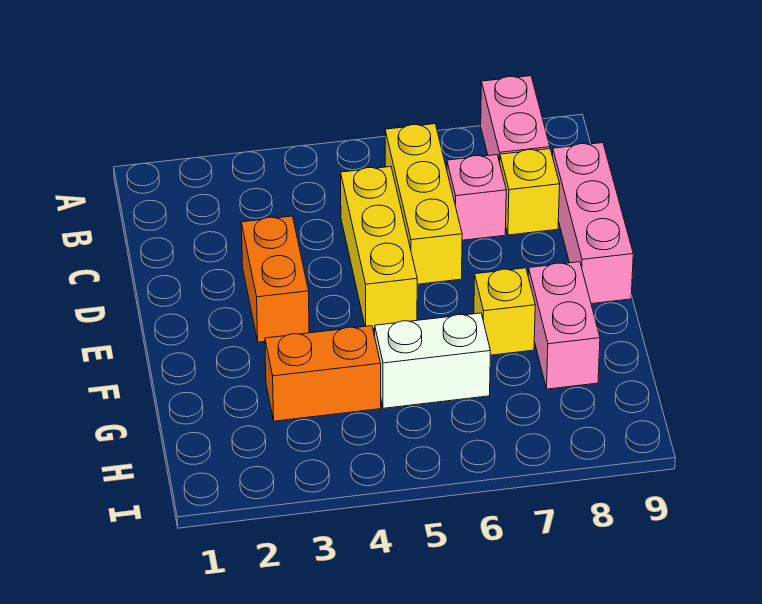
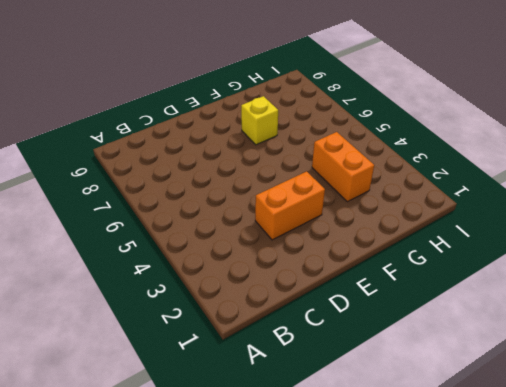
none -> pink 1x2 brick [481,76,550,162]
none -> yellow 1x3 brick [385,124,462,284]

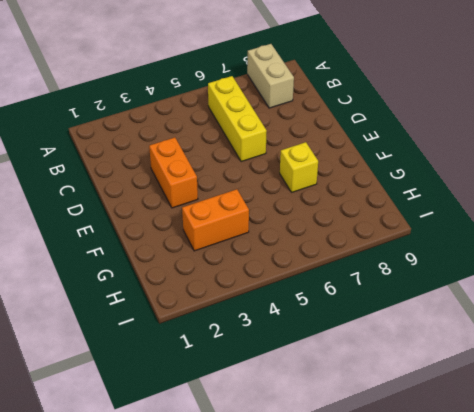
tan 1x2 brick [247,44,294,108] -> pink 1x2 brick [481,76,550,162]
none -> yellow 1x3 brick [341,167,417,329]
none -> pink 1x1 brick [447,155,506,240]

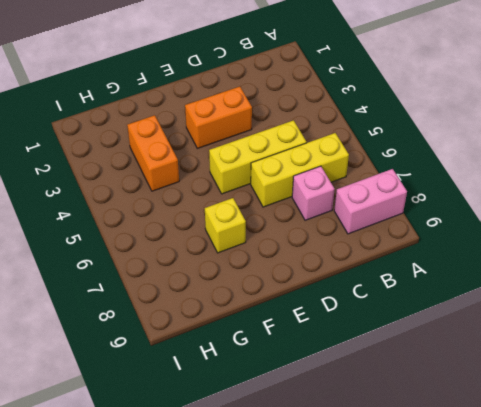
none -> yellow 1x1 brick [500,149,560,235]
none -> pink 1x3 brick [553,143,633,304]

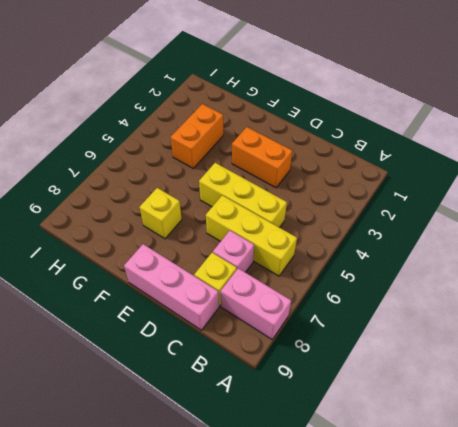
none -> pink 1x2 brick [528,262,600,389]
none -> white 1x2 brick [375,313,490,408]

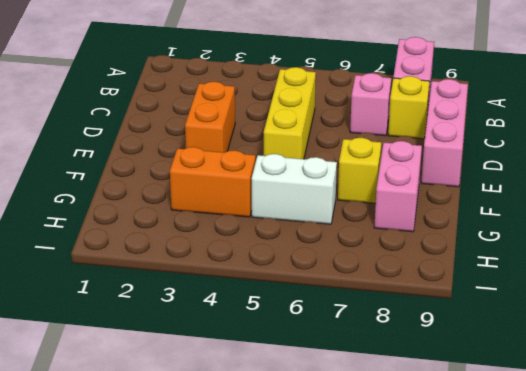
none -> yellow 1x3 brick [385,124,462,284]

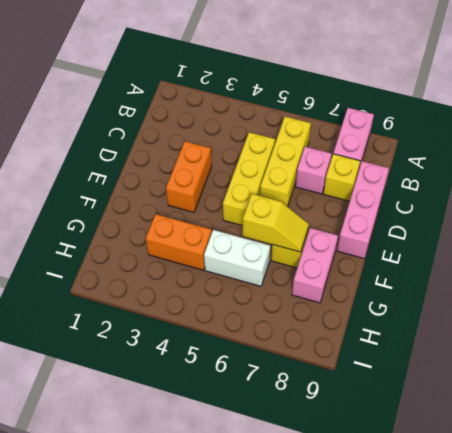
yellow 1x2 slope [243,194,309,252] -> none

